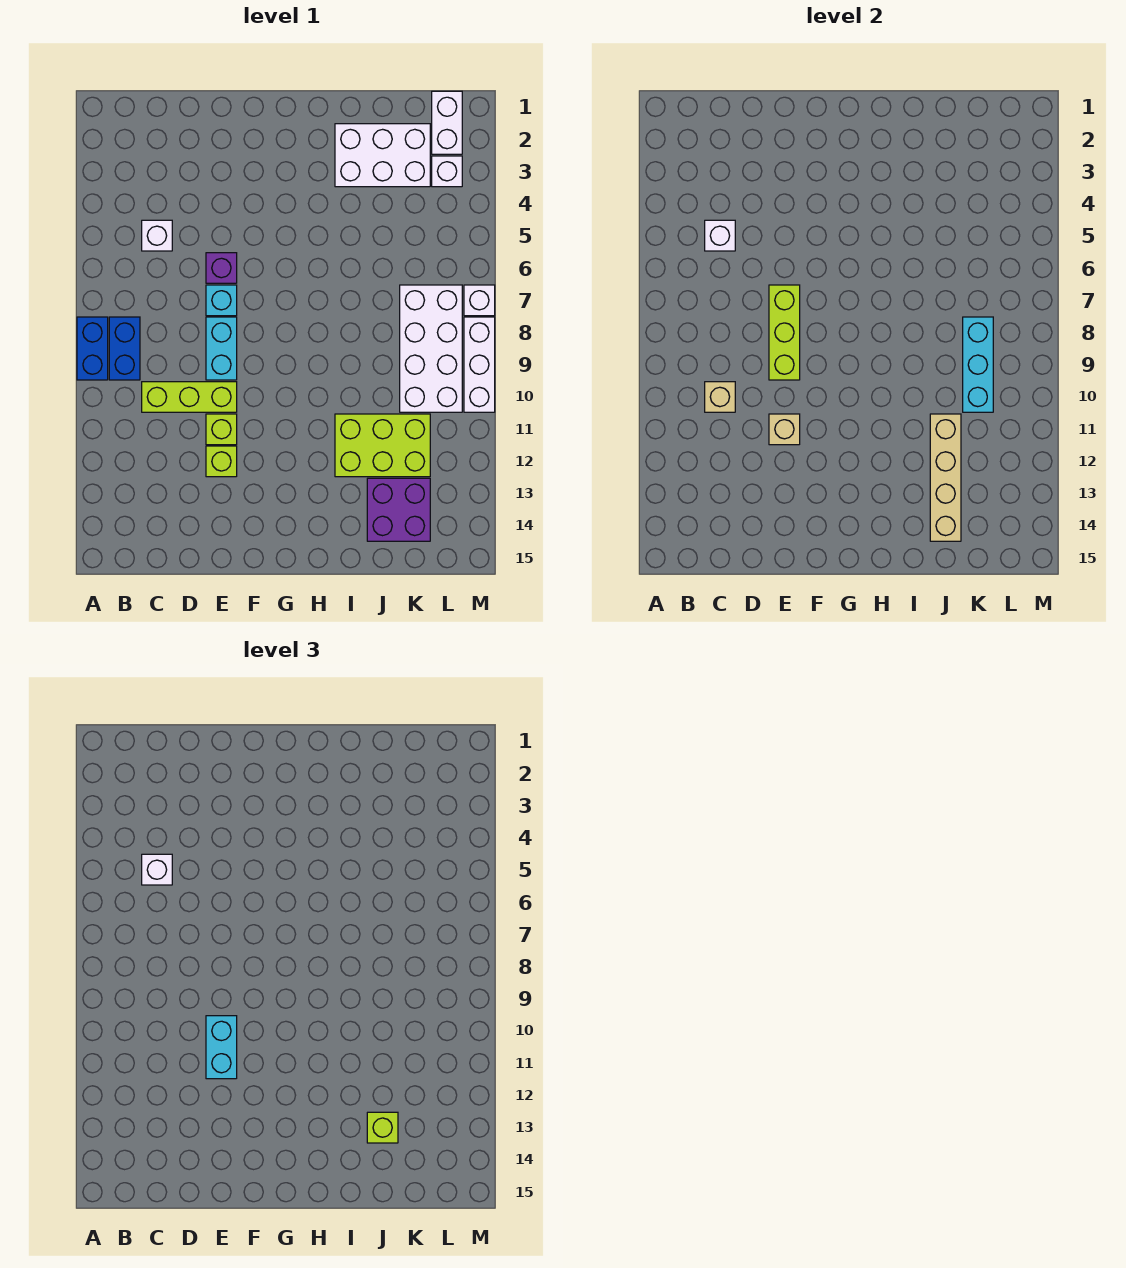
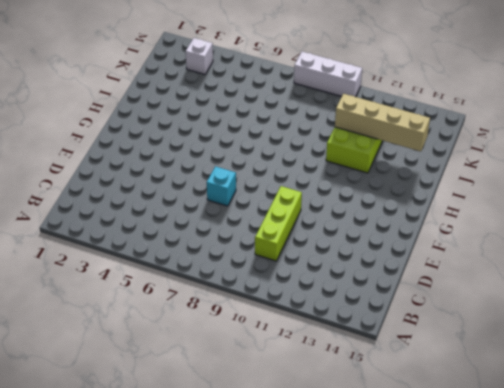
none -> blue 1x2 brick [77,317,108,380]
none -> blue 1x2 brick [109,317,140,380]
none -> white 1x1 brick [142,220,172,251]

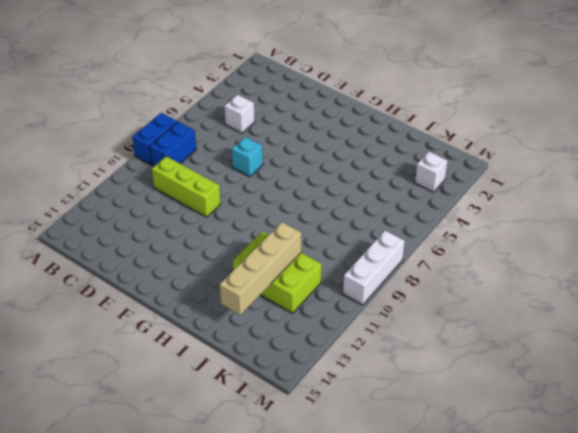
none -> purple 1x1 brick [206,253,237,283]
none -> cyan 1x2 brick [206,317,237,380]
none -> lime 1x1 brick [206,414,237,445]

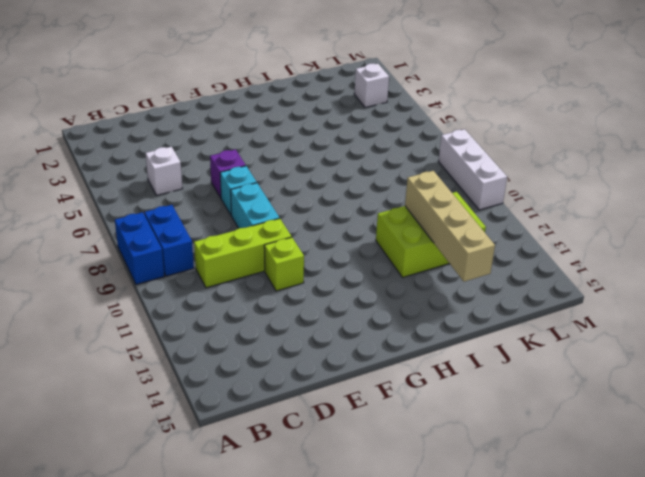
none -> lime 1x1 brick [206,446,237,477]
none -> white 2x3 brick [335,124,430,187]
none -> purple 2x2 brick [367,478,430,541]

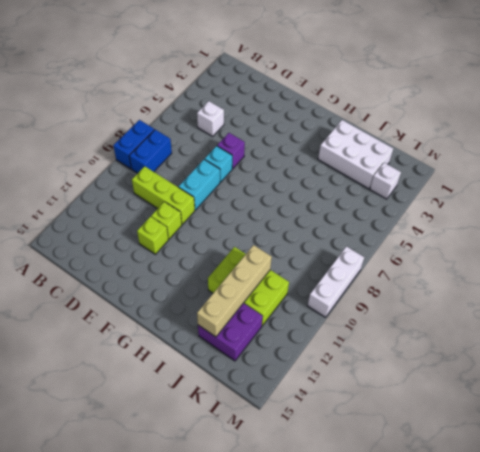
none -> white 2x4 brick [400,285,462,412]
none -> white 1x2 brick [432,91,462,154]
none -> white 1x1 brick [464,285,495,316]

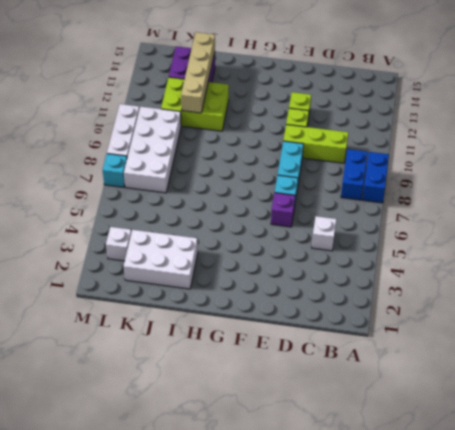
cyan 1x1 brick [103,154,127,187] -> white 1x1 brick [464,285,495,316]
none -> white 1x2 brick [432,91,462,154]
none -> white 1x1 brick [705,220,735,251]
none -> tan 1x1 brick [705,382,735,412]

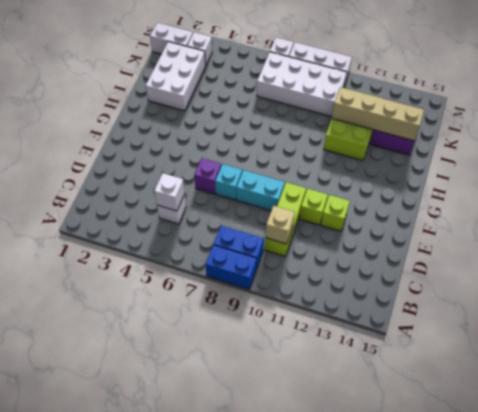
none -> lime 1x3 brick [769,285,800,380]
none -> tan 1x1 brick [769,414,800,445]
none -> cyan 1x3 brick [963,317,993,412]

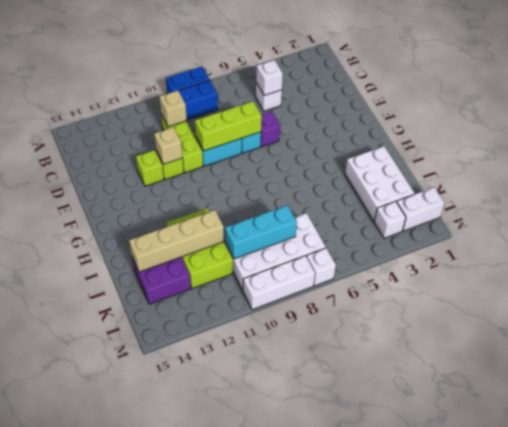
none -> white 1x1 brick [142,854,172,885]
none -> cyan 1x2 brick [206,1016,237,1079]
none -> lime 1x1 brick [367,1112,398,1143]

